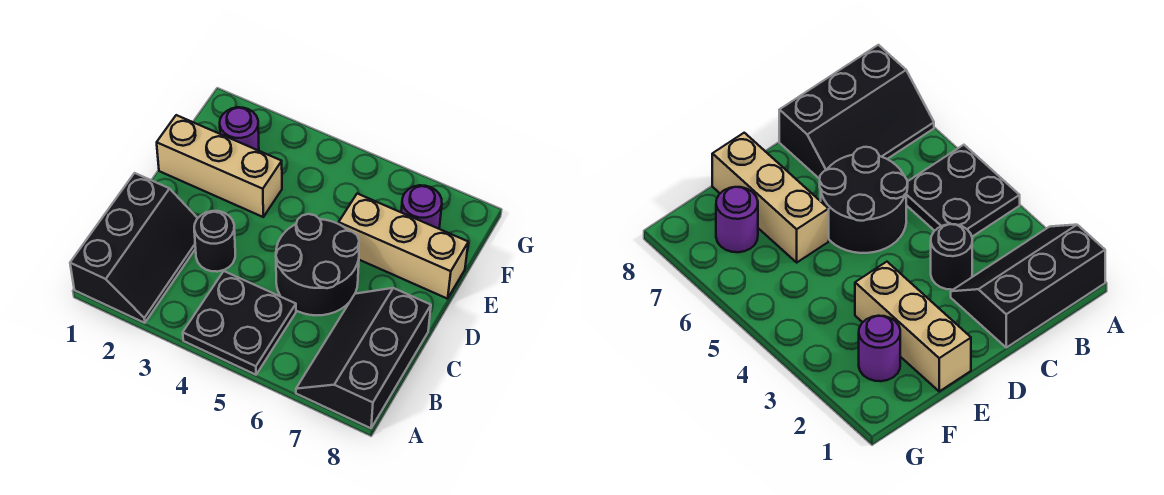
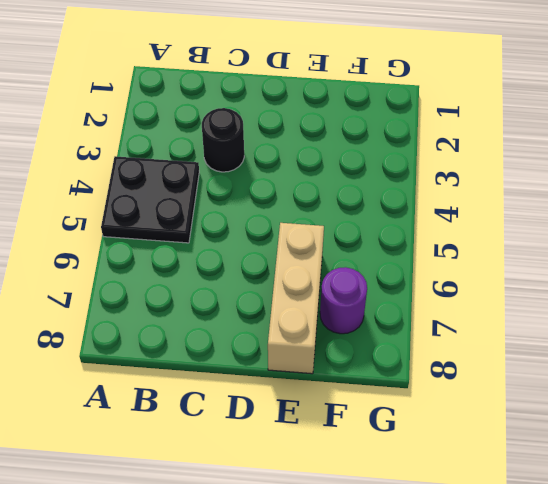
none -> black 2x3 slope [70,173,198,323]
none -> black 2x3 slope [296,288,431,428]

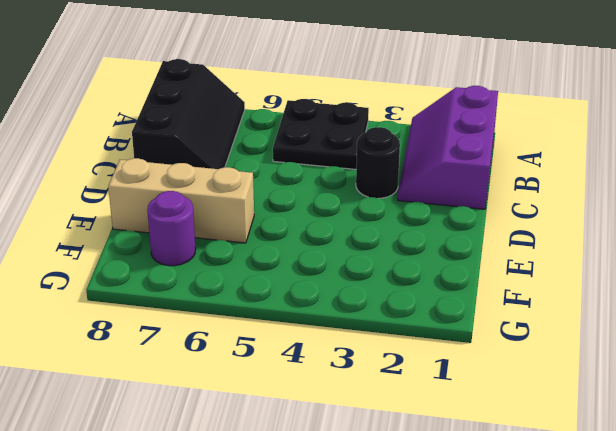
purple 2x3 slope [398,86,498,209] -> black 2x3 slope [70,173,198,323]
none -> black 2x2 round brick [276,214,359,315]
none -> tan 1x3 brick [157,115,282,217]

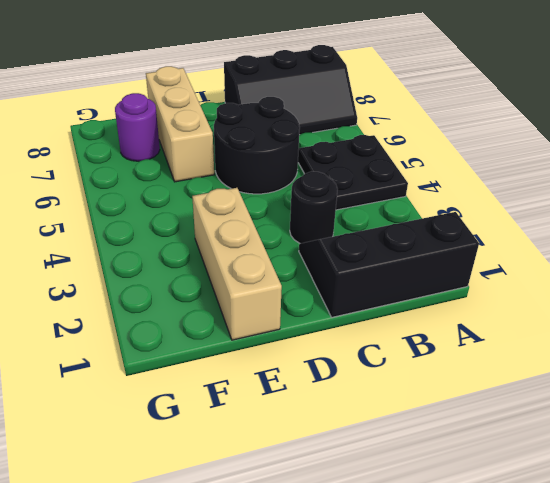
none -> purple 1x1 round brick [220,107,259,151]

